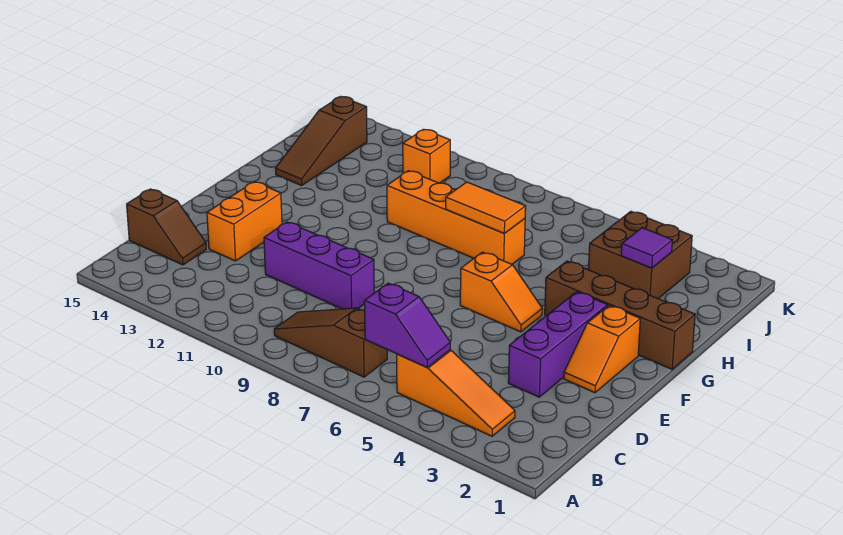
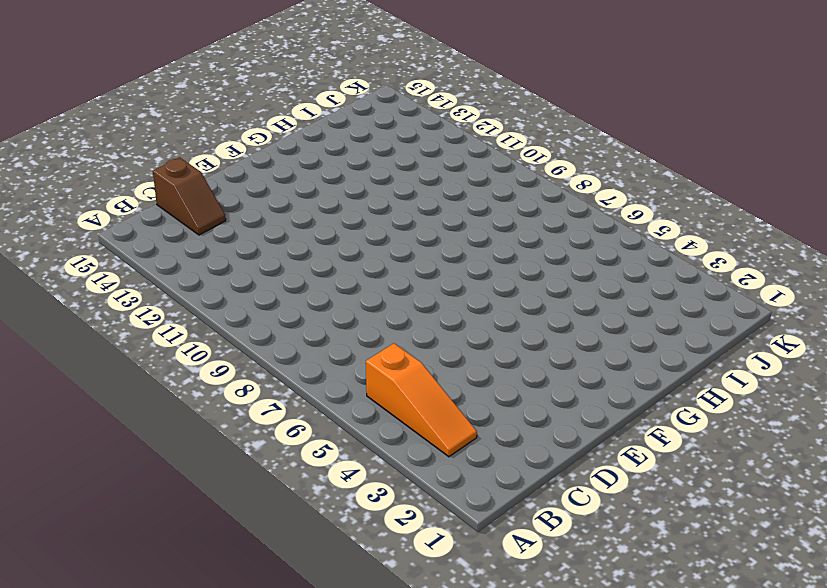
none -> brown 1x3 slope [274,308,387,377]
none -> purple 1x3 brick [508,292,607,397]
none -> purple 1x3 brick [264,222,374,309]

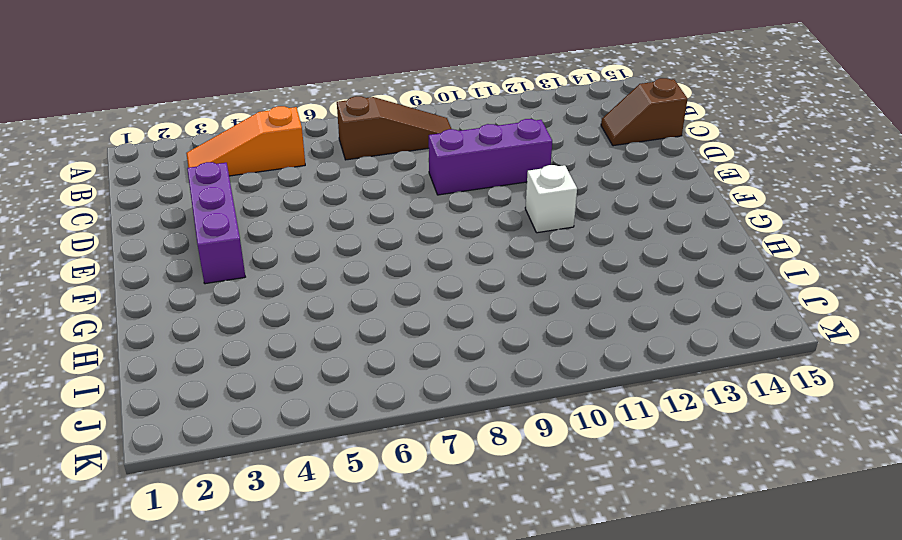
white 1x1 brick [525,165,577,233] -> none
none -> orange 1x2 brick [207,182,282,261]
none -> orange 1x2 slope [564,305,640,393]
none -> orange 1x2 slope [460,252,542,332]

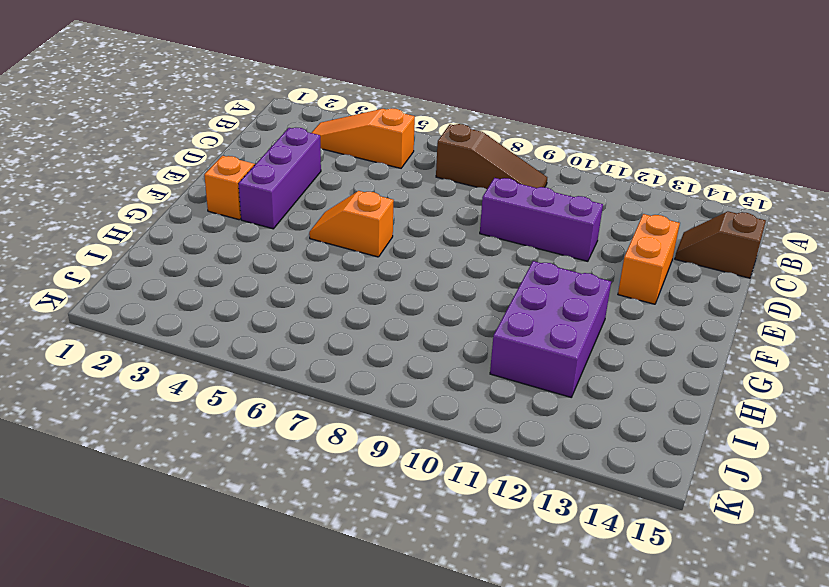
purple 2x3 brick [490,261,611,397] -> none
none -> brown 1x4 brick [545,261,695,369]
none -> orange 1x4 brick [387,171,525,264]
none -> brown 1x3 slope [276,97,367,186]

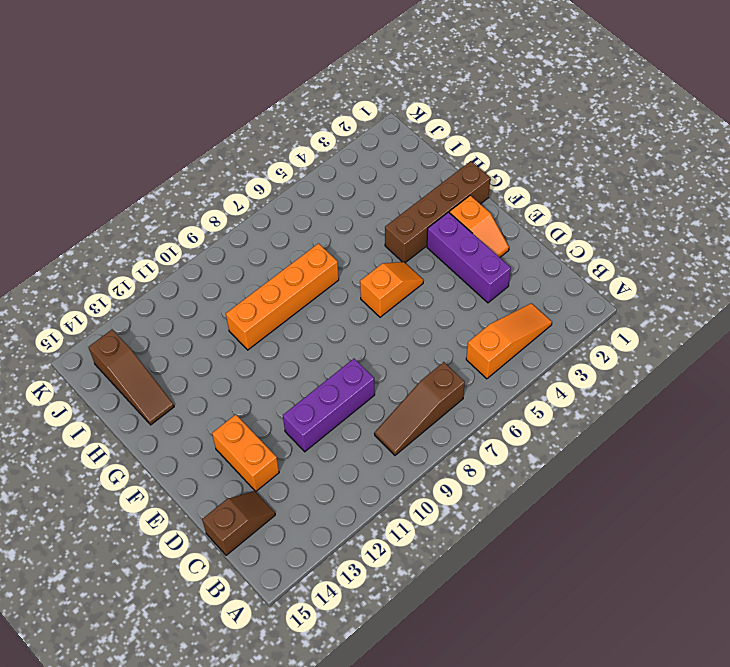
none -> brown 2x2 brick [588,211,692,299]
none -> orange 1x1 brick [403,129,450,183]
none -> purple 1x2 slope [364,283,450,367]

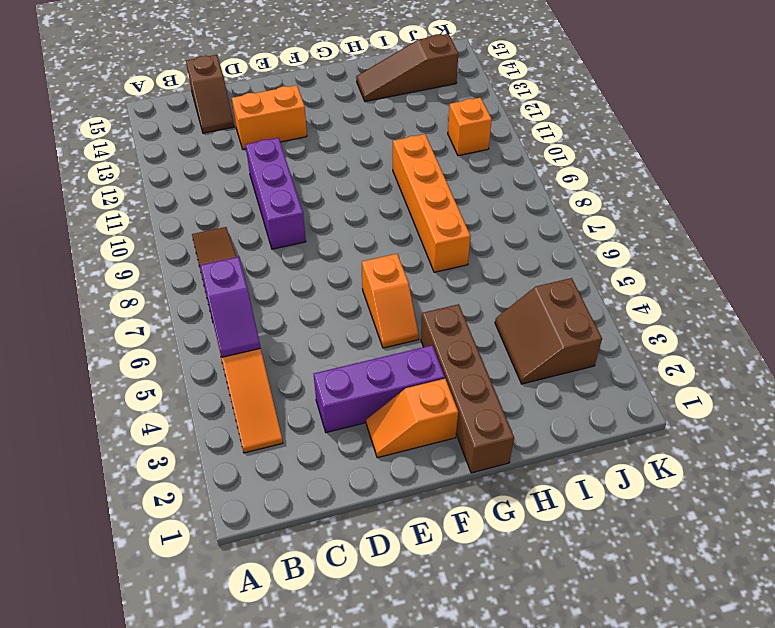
brown 2x2 slope [495,278,602,384] -> brown 2x2 brick [588,211,692,299]
none -> orange 1x2 tile [446,182,526,233]
none -> purple 1x1 tile [621,228,672,268]

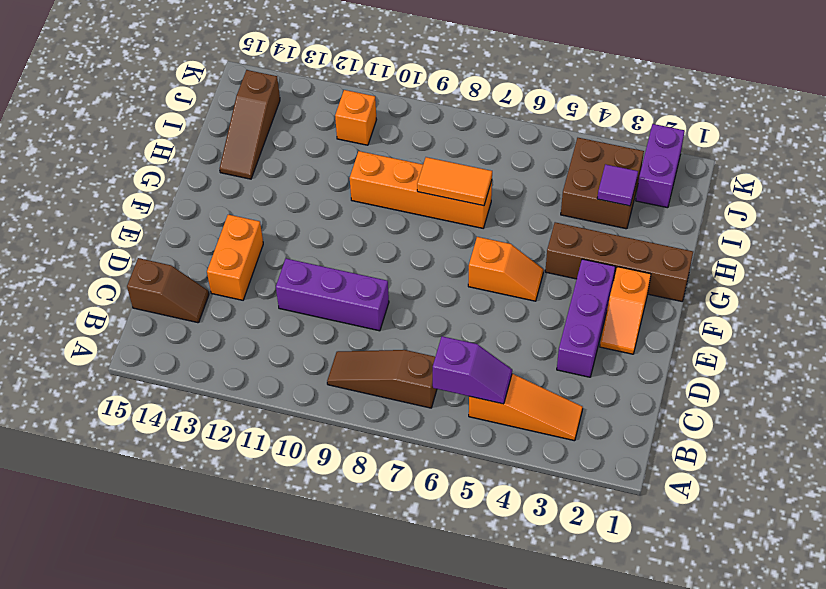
purple 1x2 brick [636,124,685,208] -> none

